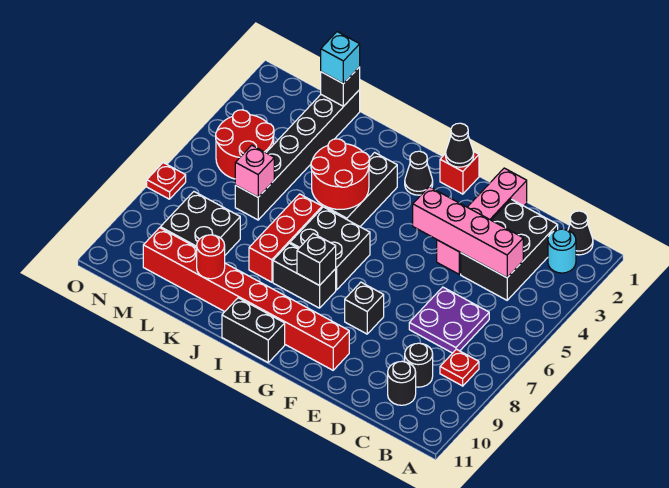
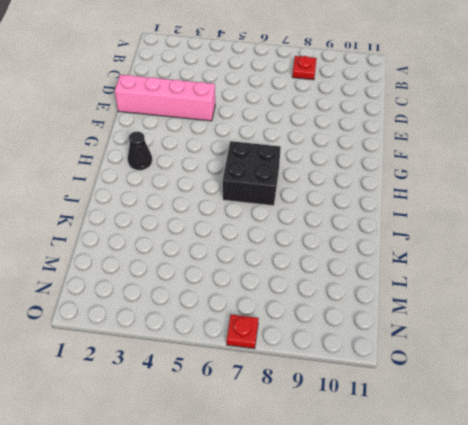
none -> black 1x1 cone [568,211,593,255]
none -> cyan 1x1 round brick [548,229,576,273]
none -> black 2x3 brick [461,199,558,300]

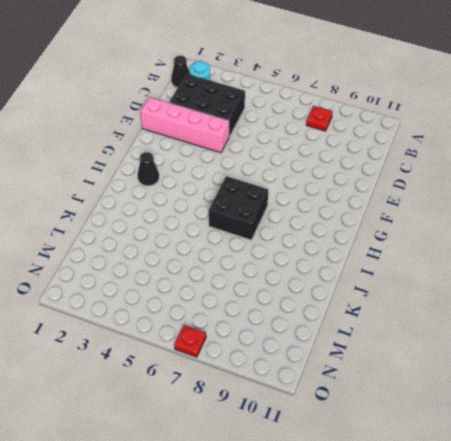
none -> purple 2x2 plate [409,287,489,353]
none -> black 1x1 round brick [405,343,433,387]
none -> black 1x1 round brick [388,361,416,405]

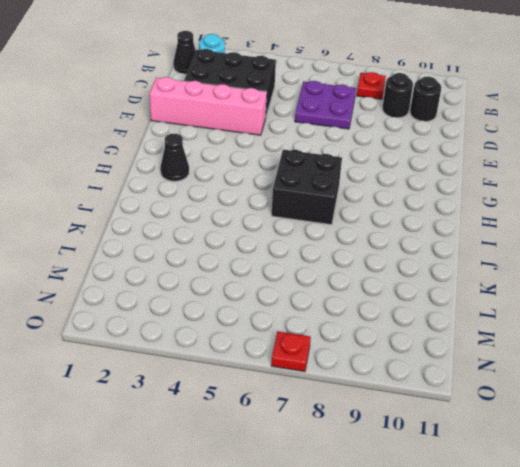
none -> black 1x1 brick [345,282,384,334]
none -> red 1x8 brick [143,228,349,370]
none -> red 1x1 brick [440,151,479,194]

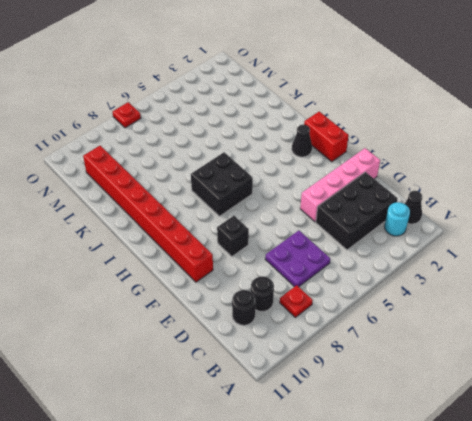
red 1x2 brick [304,112,349,162] -> red 1x1 brick [440,151,479,194]
none -> black 1x2 brick [273,243,336,308]
none -> black 1x2 brick [222,298,285,362]
none -> black 1x3 brick [324,153,397,226]

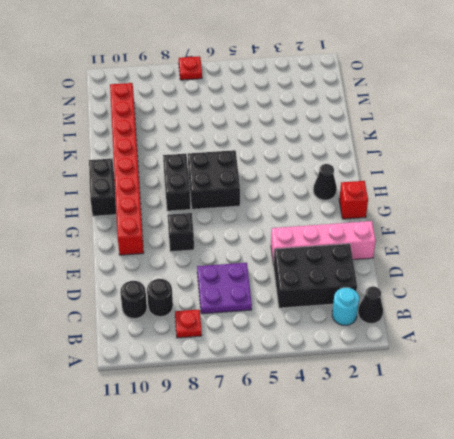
none -> black 1x3 brick [324,153,397,226]
none -> red 1x3 brick [249,194,322,282]
none -> black 1x6 brick [235,90,360,220]

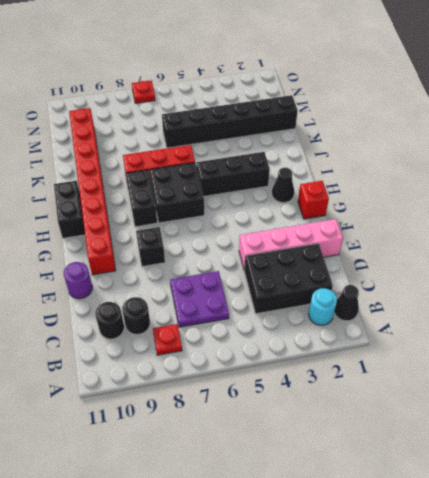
purple 1x1 round brick [64,262,92,299] -> none
none -> black 2x2 brick [160,192,240,255]
none -> red 2x2 round brick [216,110,274,179]
none -> pink 1x4 brick [413,187,523,278]

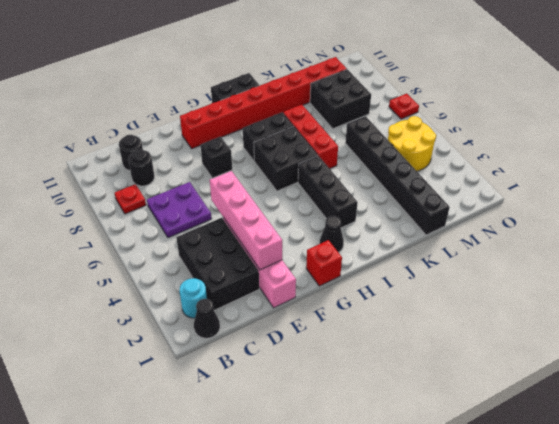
pink 1x4 brick [210,171,282,270] -> pink 1x4 brick turned to [413,187,523,278]
yellow 2x2 round brick [388,116,436,171] -> red 2x2 round brick [216,110,274,179]
none -> black 1x1 cone [446,123,474,167]
none -> black 1x1 brick [297,233,336,285]
none -> red 2x2 round brick [311,139,369,209]

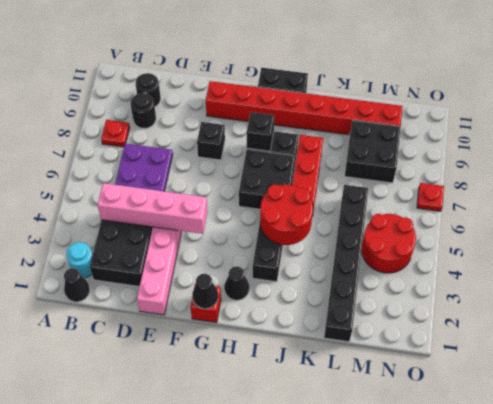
none -> red 1x1 round brick [197,235,225,279]
none -> black 1x1 brick [321,67,360,107]
none -> pink 1x1 brick [235,145,274,197]

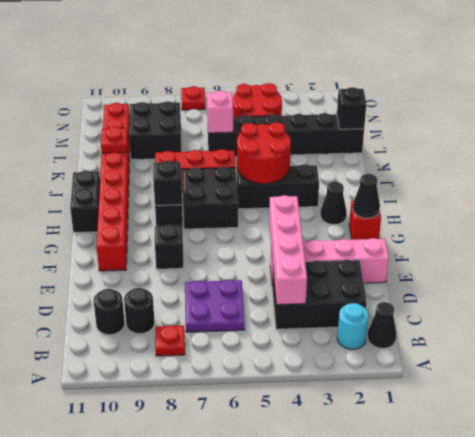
red 1x1 plate [101,127,128,153] -> red 1x1 round brick [197,235,225,279]
none -> cyan 1x1 brick [321,32,360,84]

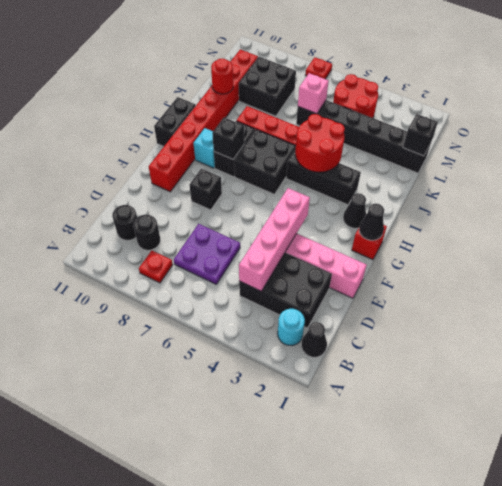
cyan 1x1 brick [194,128,215,168] -> cyan 1x1 brick moved to [321,32,360,84]

